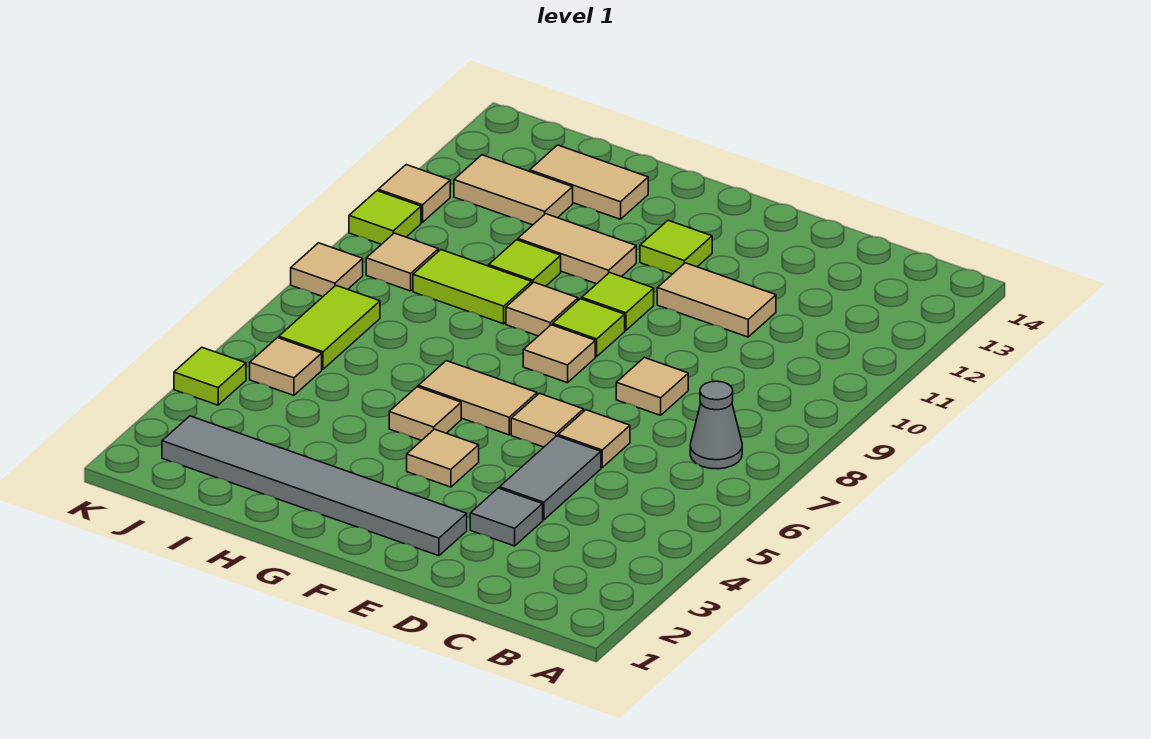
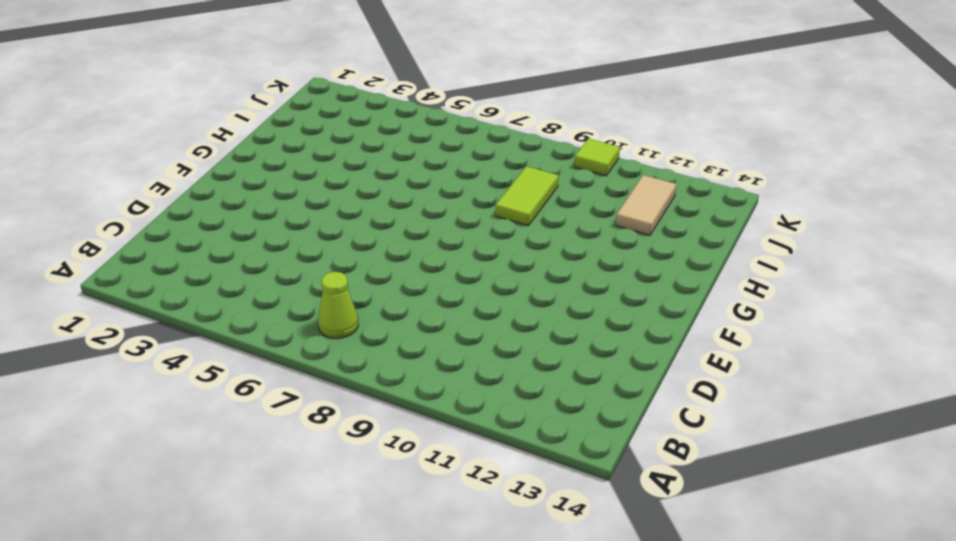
lime 1x1 cone [318,272,358,338] -> grey 1x1 cone [690,381,742,469]
none -> grey 1x1 tile [470,488,543,546]
none -> grey 1x2 tile [500,436,601,520]
none -> tan 1x1 tile [558,410,630,468]

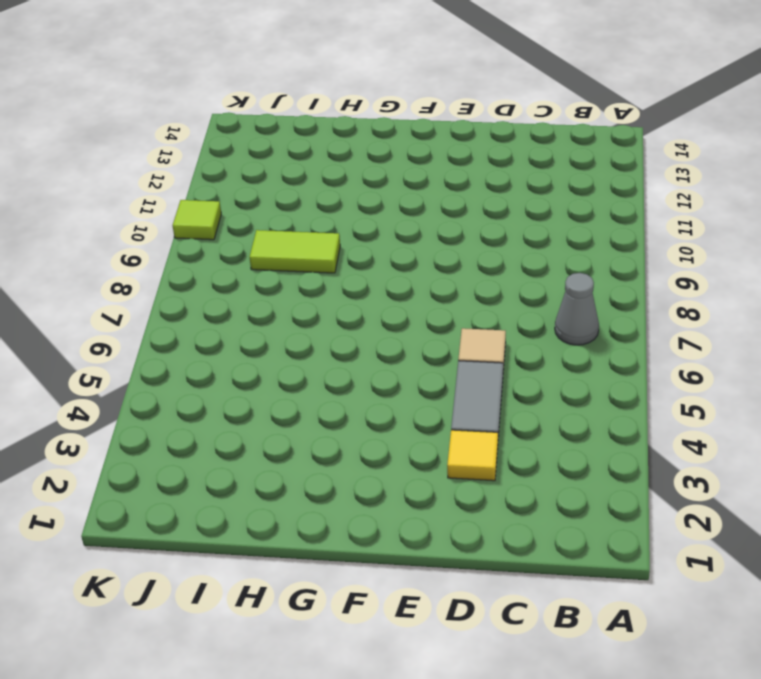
yellow 1x1 tile [447,430,498,481] -> grey 1x1 tile [470,488,543,546]
none -> tan 1x1 tile [616,358,688,415]
none -> tan 1x2 tile [657,263,776,337]
none -> grey 1x6 tile [162,416,467,556]

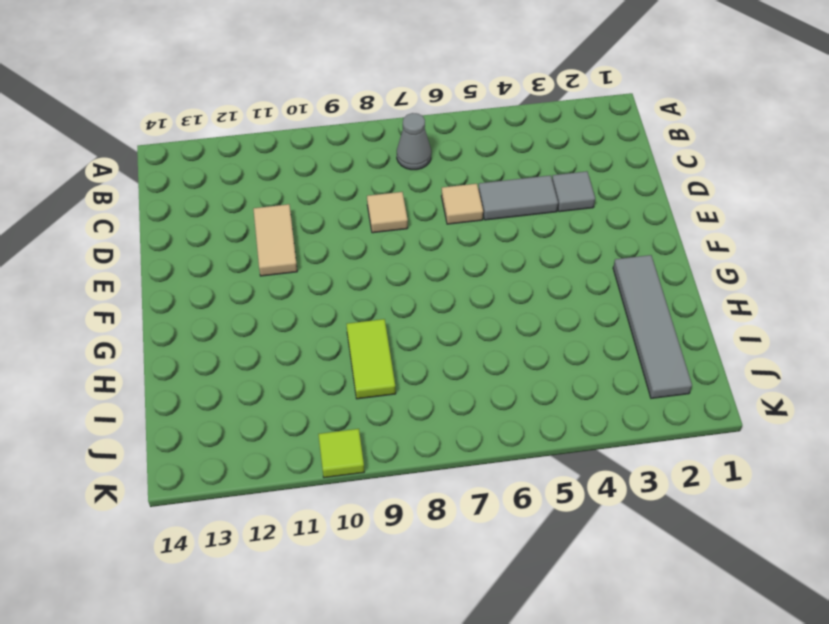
grey 1x4 tile [613,255,692,398] -> grey 1x6 tile [162,416,467,556]
none -> tan 1x1 tile [511,393,584,447]
none -> tan 1x1 tile [407,429,479,487]
none -> tan 1x2 tile [418,361,537,435]

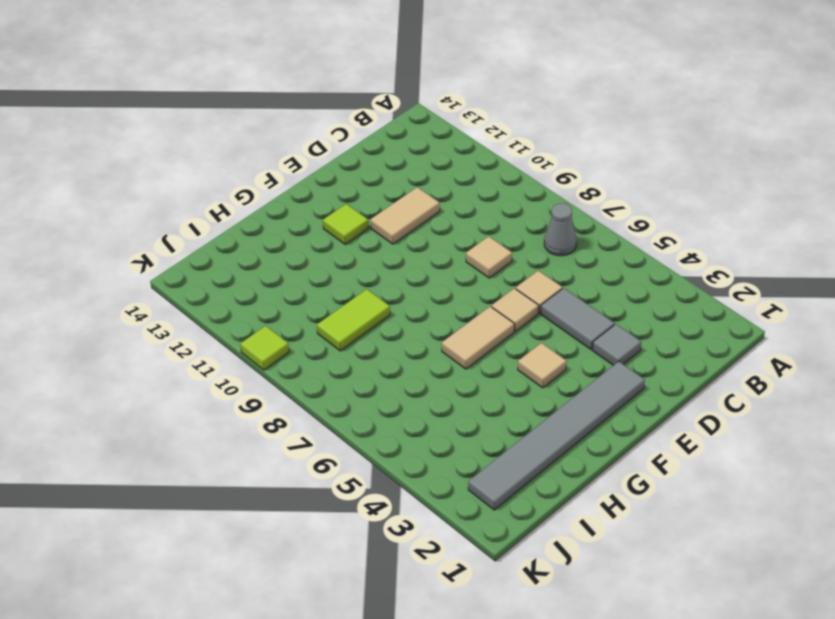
none -> tan 1x1 tile [523,325,595,383]
none -> lime 1x1 tile [553,299,625,356]
none -> lime 1x1 tile [582,273,654,330]

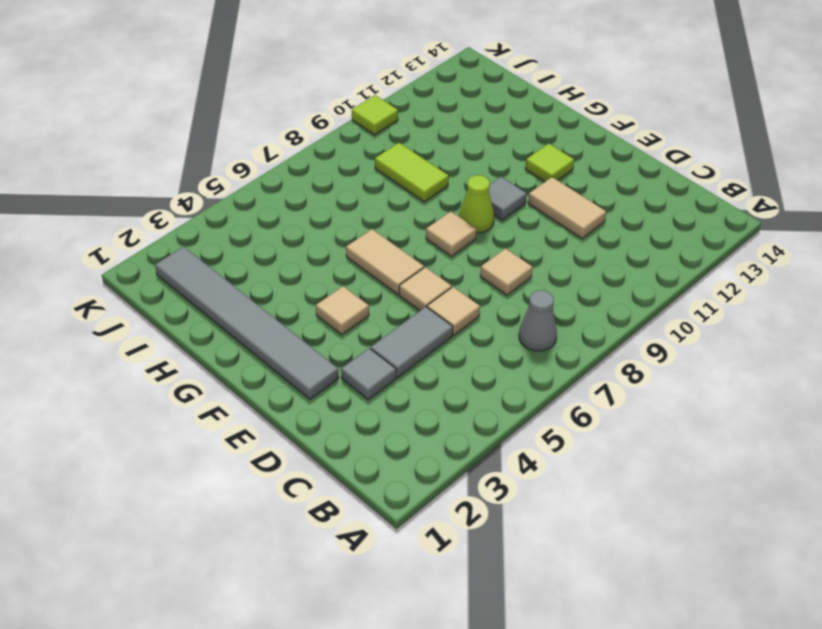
lime 1x1 cone [459,175,494,233] -> lime 1x1 tile [553,299,625,356]
grey 1x1 tile [489,177,527,220] -> lime 1x1 tile [582,273,654,330]
none -> tan 1x1 tile [389,387,461,441]
none -> tan 1x1 tile [506,282,578,336]
none -> tan 1x2 tile [518,214,636,284]

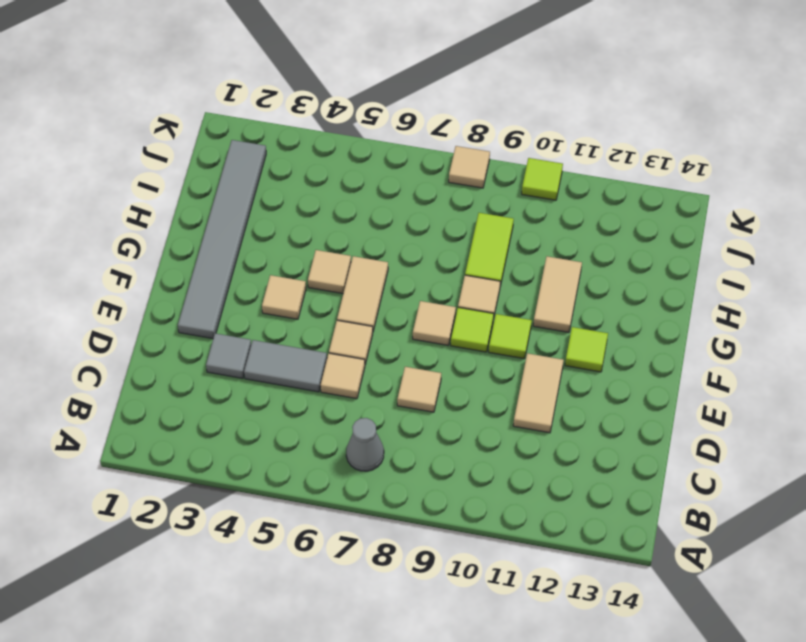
none -> lime 1x1 tile [489,240,561,286]
none -> tan 1x2 tile [530,145,648,219]
none -> tan 1x2 tile [454,155,573,225]

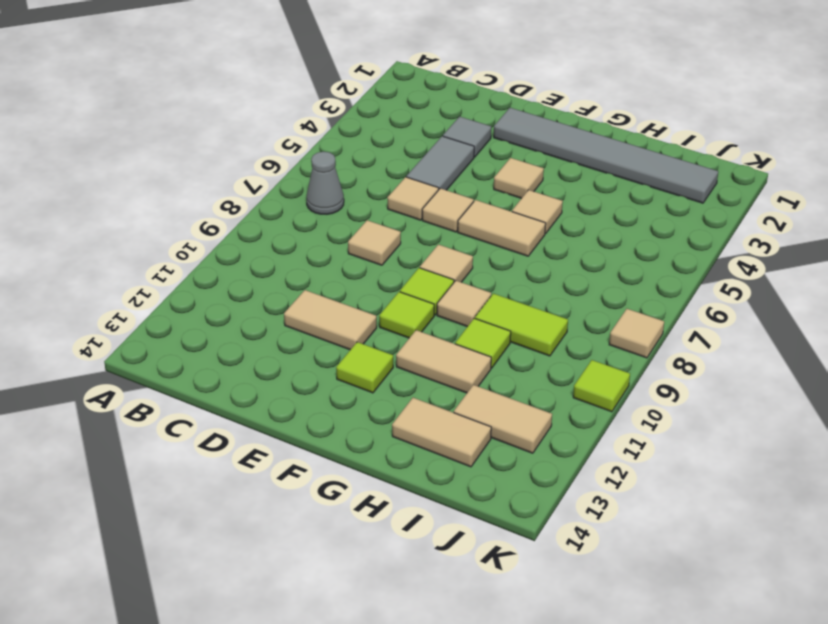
none -> tan 1x1 tile [250,338,322,395]
none -> lime 1x2 tile [279,286,380,369]
none -> tan 1x1 tile [366,233,438,291]

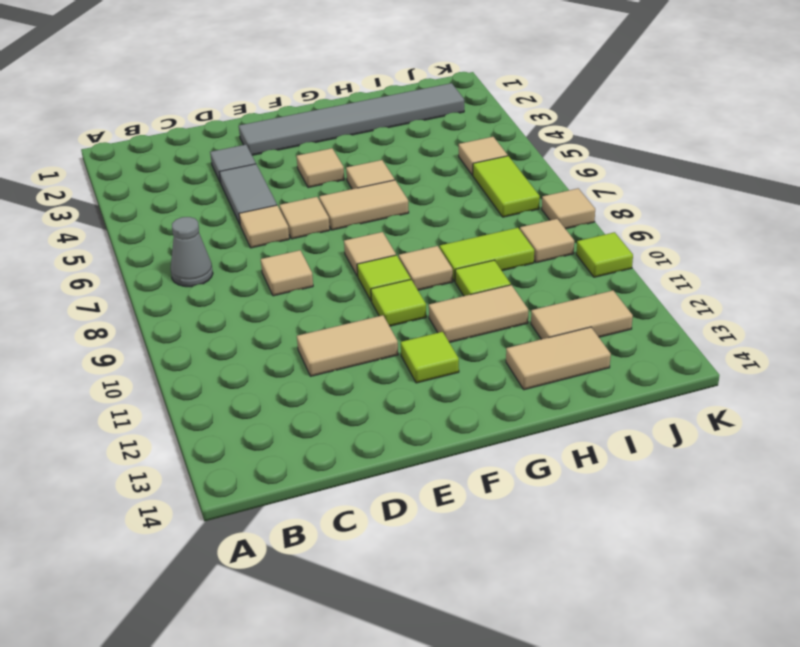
none -> lime 1x1 tile [174,347,246,405]
none -> tan 1x1 tile [378,165,450,222]

